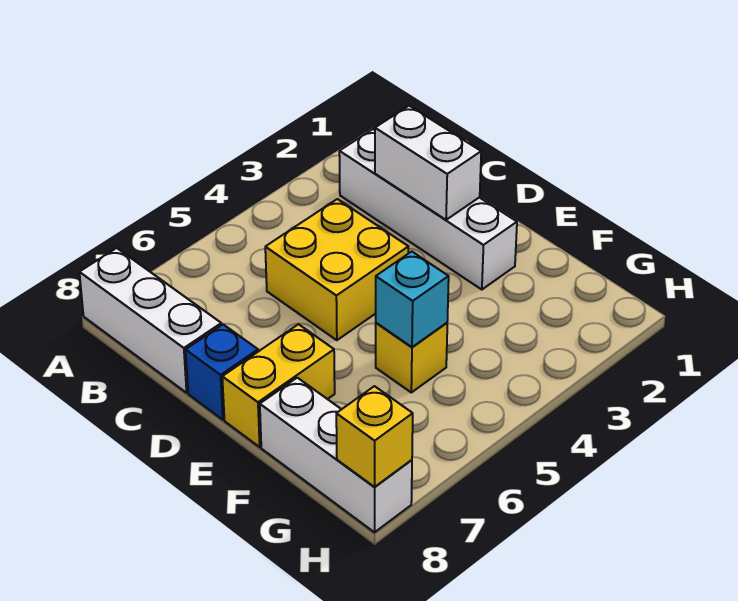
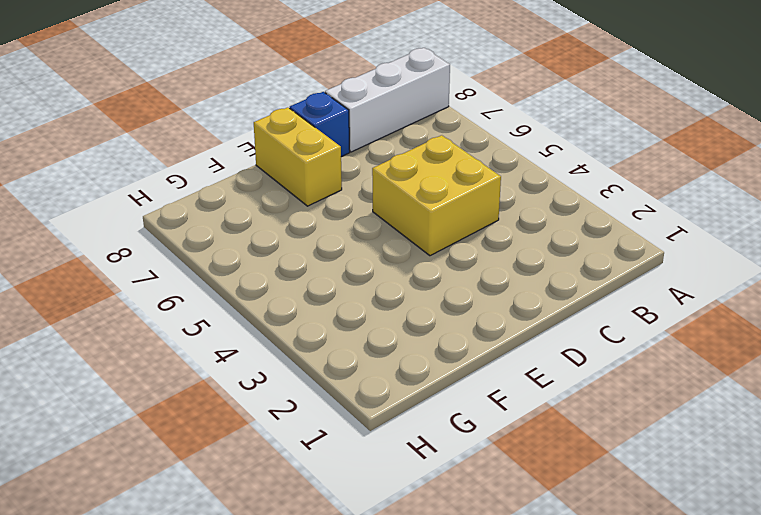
none -> white 1x4 brick [339,129,517,290]
none -> yellow 1x1 brick [376,323,447,392]

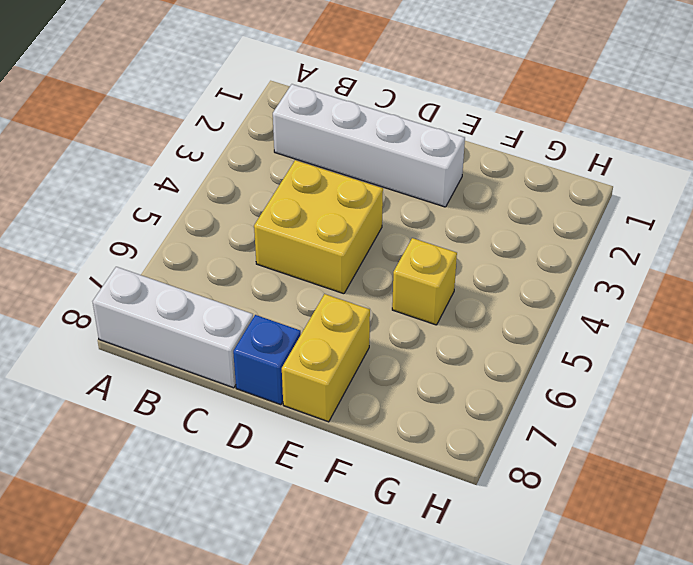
none -> white 1x3 brick [260,378,412,532]
none -> white 1x2 brick [375,106,481,220]

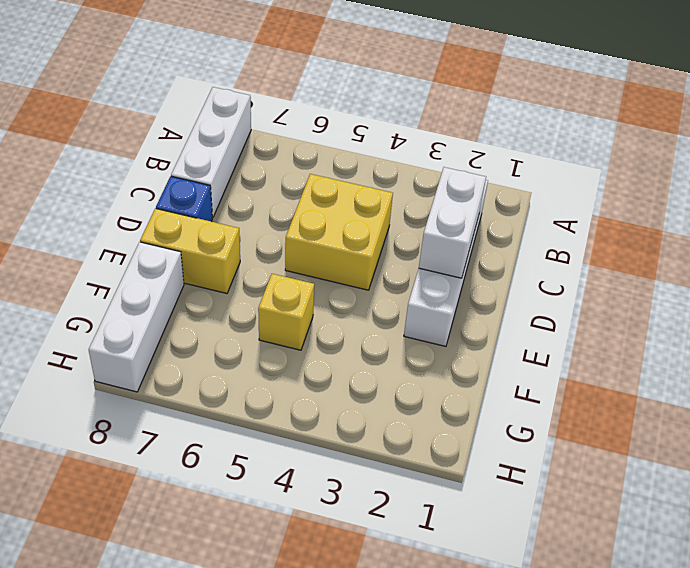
none -> cyan 1x1 brick [376,252,449,347]
none -> yellow 1x1 brick [336,386,413,487]

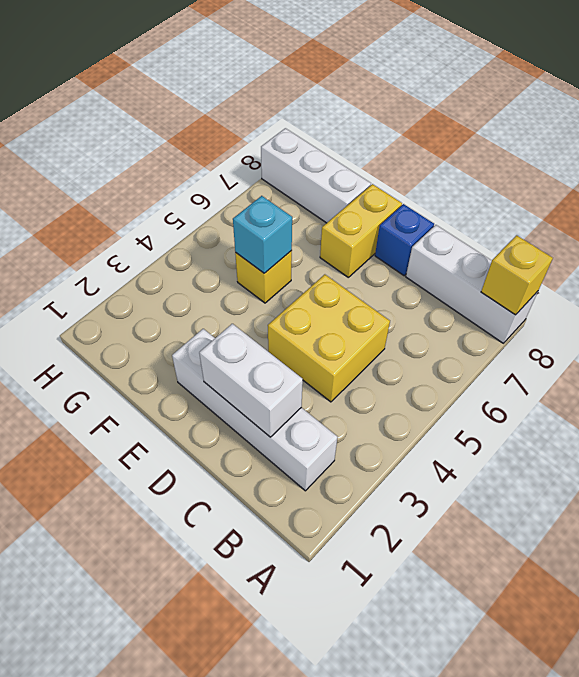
yellow 1x1 brick [481,235,553,315] -> yellow 1x1 brick moved to [336,386,413,487]

